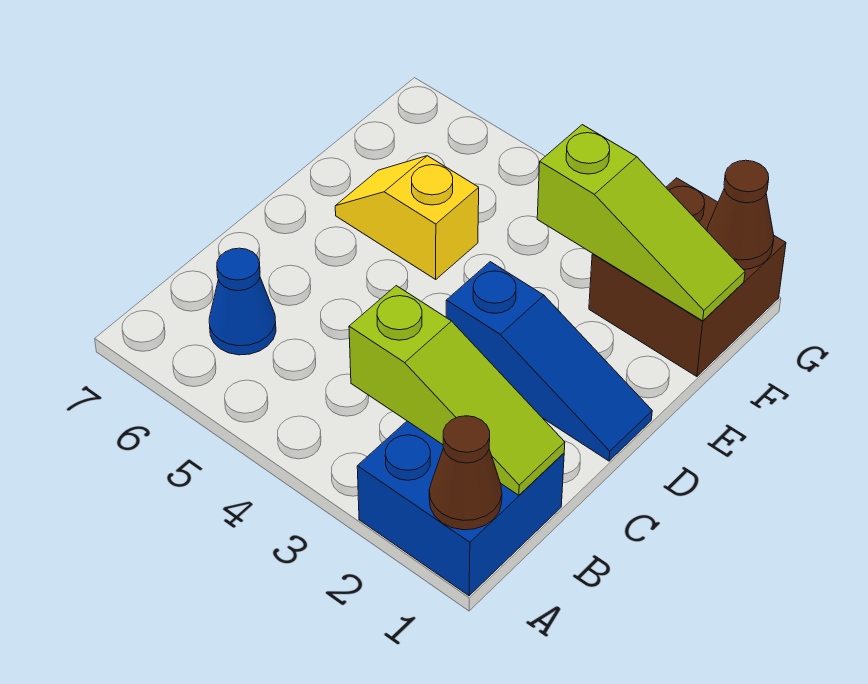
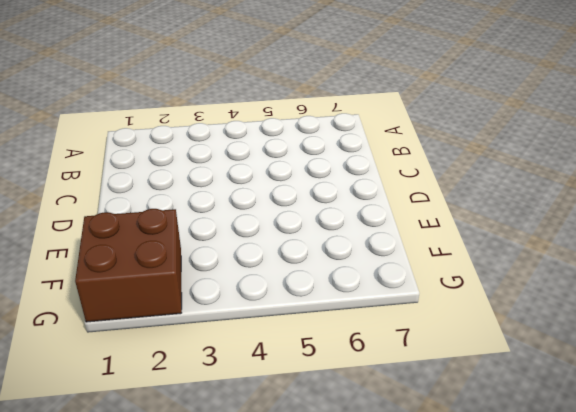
none -> blue 2x2 brick [357,421,564,596]
none -> blue 1x1 cone [209,248,276,355]

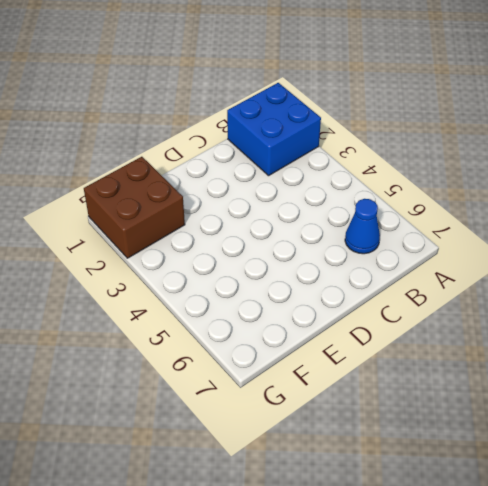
none -> blue 1x3 slope [446,262,652,461]
none -> yellow 1x2 slope [335,156,479,279]

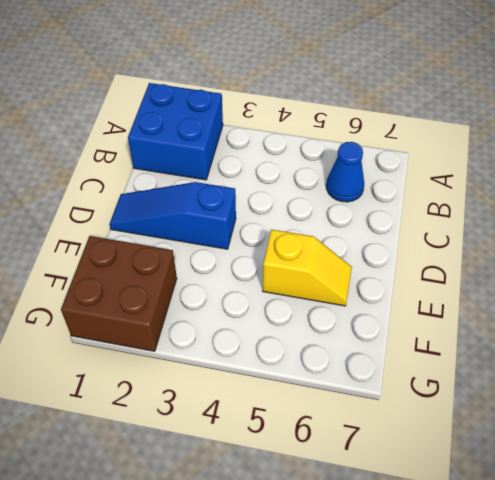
none -> brown 1x1 cone [429,416,502,530]
none -> lime 1x3 slope [349,286,565,495]

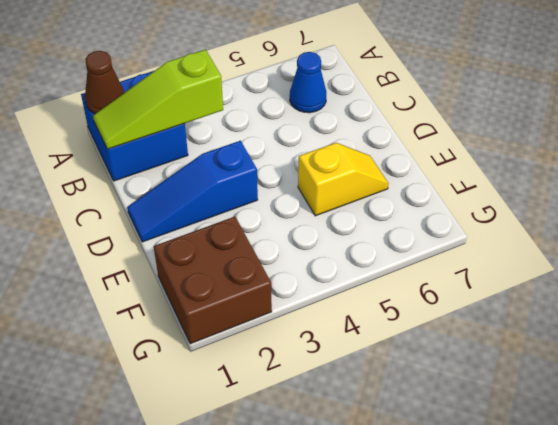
none -> lime 1x3 slope [537,125,745,321]
none -> brown 1x1 cone [707,160,774,269]

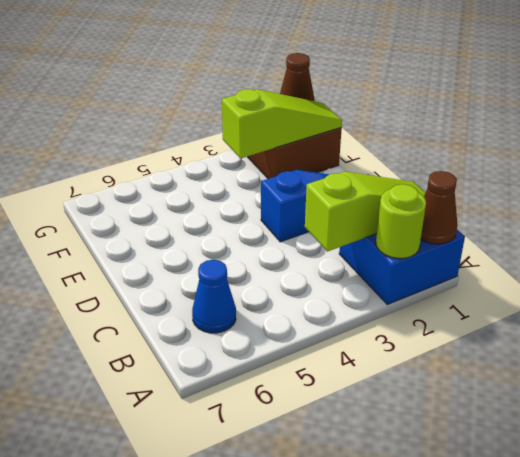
lime 1x1 round brick [376,184,426,258] -> none
none -> yellow 1x2 slope [335,156,479,279]

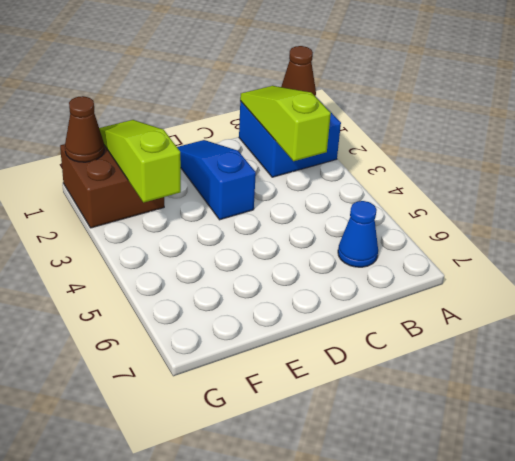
none -> yellow 1x2 slope [335,156,479,279]

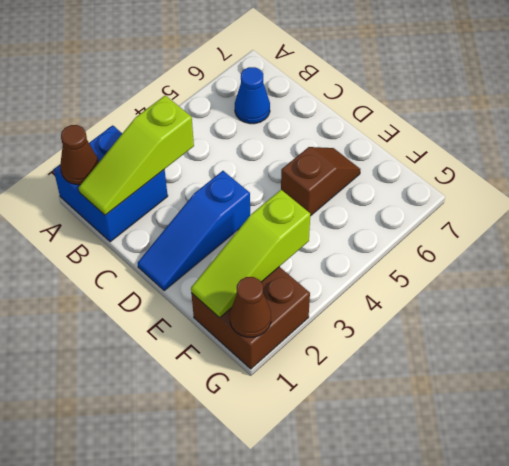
brown 1x2 slope [281,147,360,216] -> yellow 1x2 slope [335,156,479,279]

